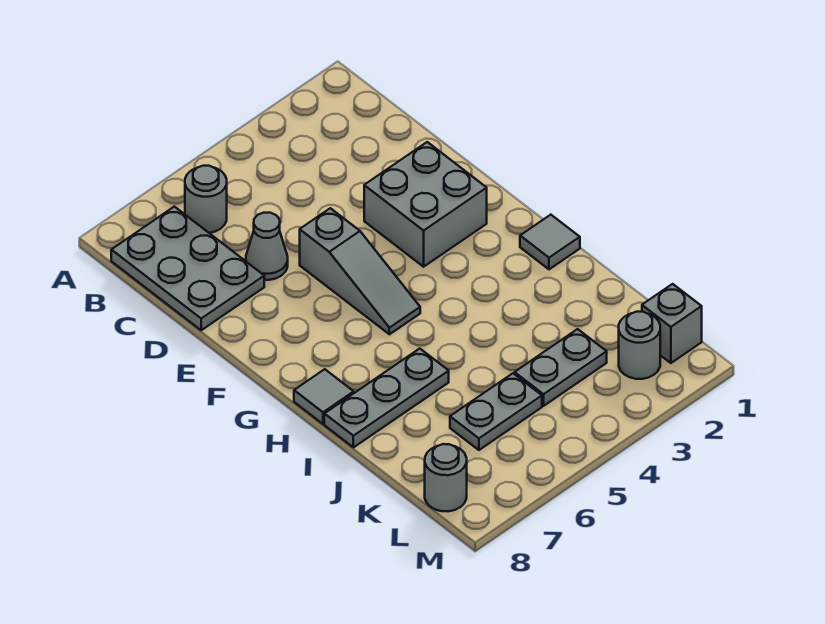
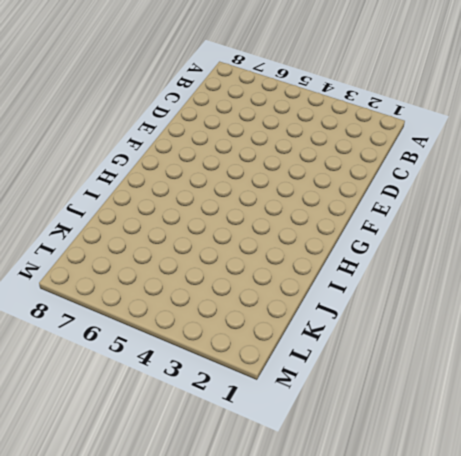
none -> grey 1x1 round brick [185,166,227,233]
none -> grey 2x3 plate [111,207,264,330]
none -> grey 1x1 cone [246,213,288,280]

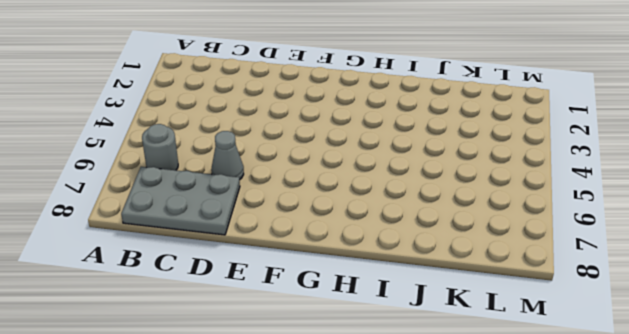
none -> grey 2x2 brick [364,142,487,267]
none -> grey 1x3 slope [300,208,420,334]
none -> grey 1x1 tile [520,215,580,269]

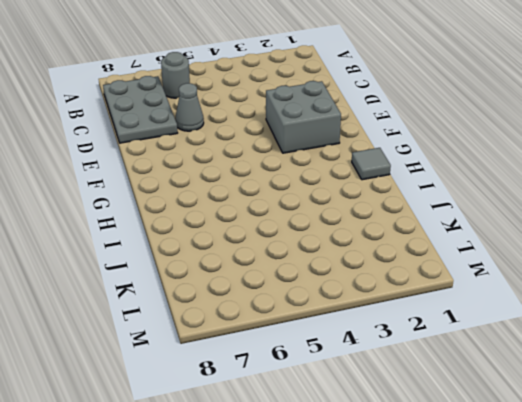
none -> grey 1x3 slope [300,208,420,334]
none -> grey 1x1 tile [294,369,354,424]
none -> grey 1x3 plate [324,349,449,447]

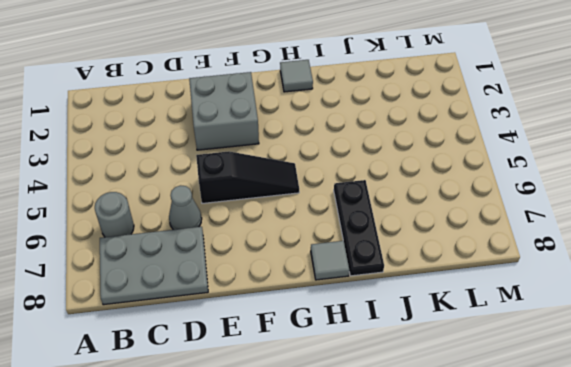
black 1x3 slope [196,151,299,204] -> grey 1x3 slope [300,208,420,334]
black 1x3 plate [334,180,384,276] -> grey 1x3 plate [324,349,449,447]
none -> grey 1x2 plate [515,329,607,406]
none -> grey 1x2 plate [450,373,542,450]
none -> grey 1x1 brick [642,284,702,363]

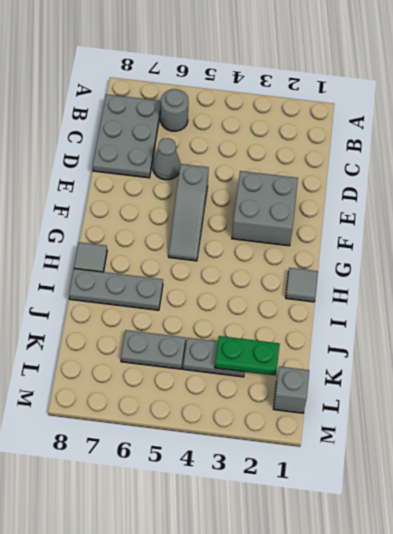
green 1x2 plate [215,336,280,376] -> none
none -> grey 1x1 round brick [619,312,660,379]
none -> grey 1x1 round brick [425,444,467,511]

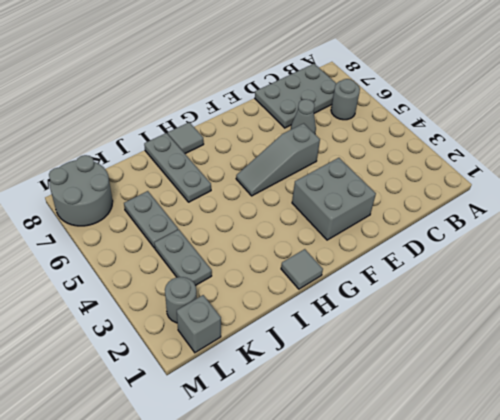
grey 2x2 round brick [49,155,113,226] -> grey 1x1 round brick [425,444,467,511]

